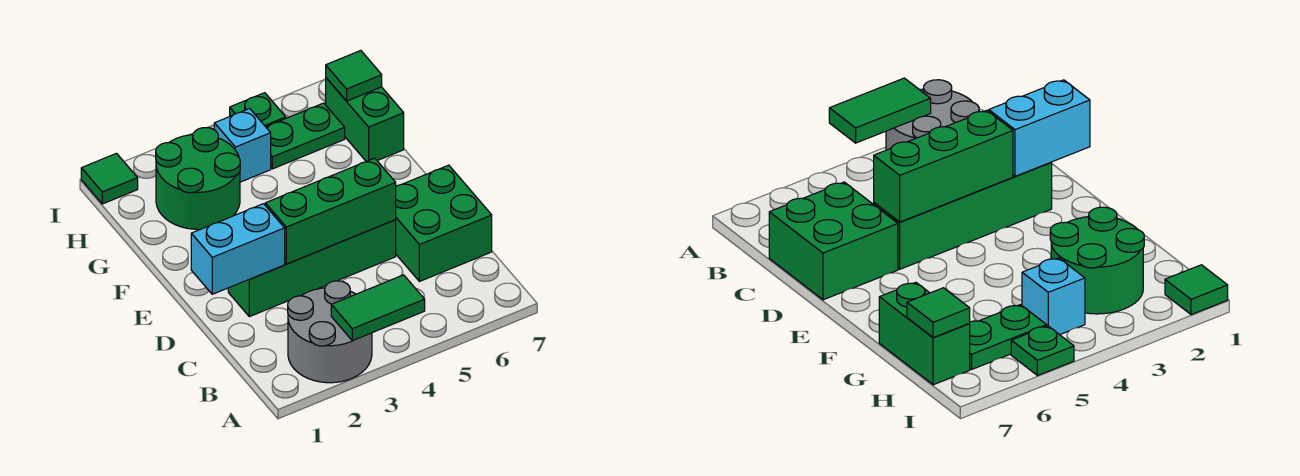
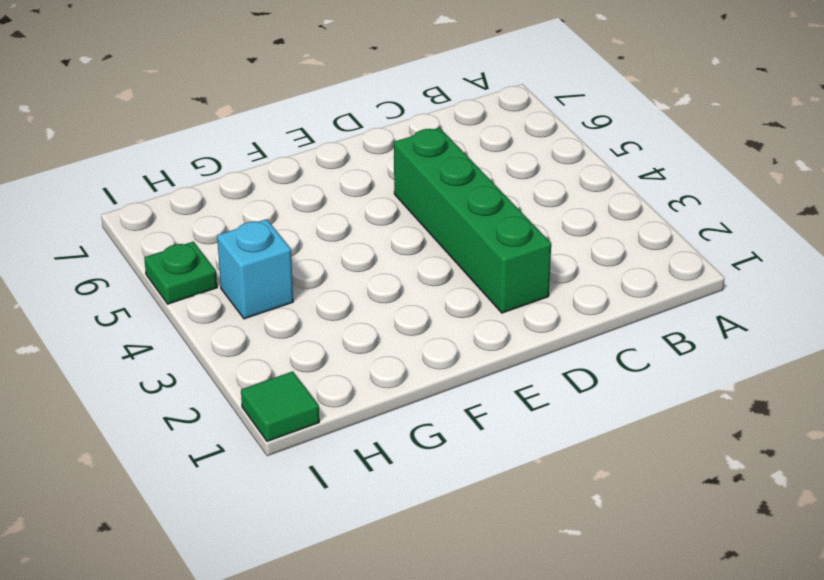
none -> grey 2x2 round brick [288,281,372,383]
none -> green 2x2 brick [395,165,492,282]
none -> green 2x2 round brick [156,128,240,229]

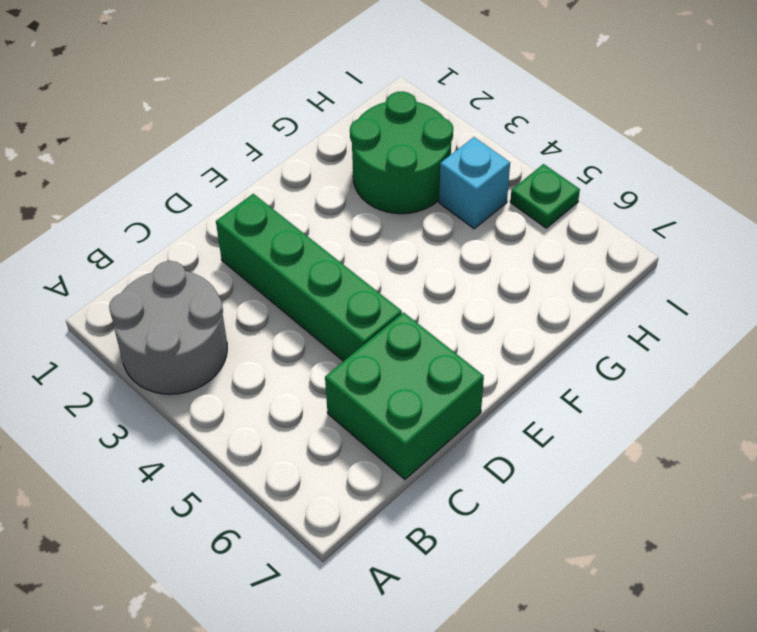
none -> green 1x2 brick [326,78,404,161]
none -> green 1x2 plate [266,103,345,169]
none -> green 1x1 tile [81,153,138,204]

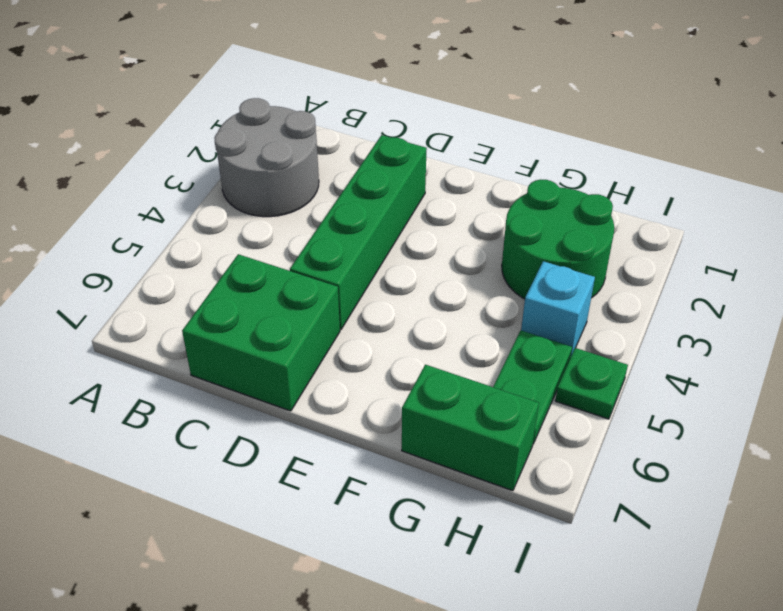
none -> green 1x1 tile [81,153,138,204]
none -> green 1x2 tile [331,275,425,341]
none -> cyan 1x2 brick [191,204,285,294]

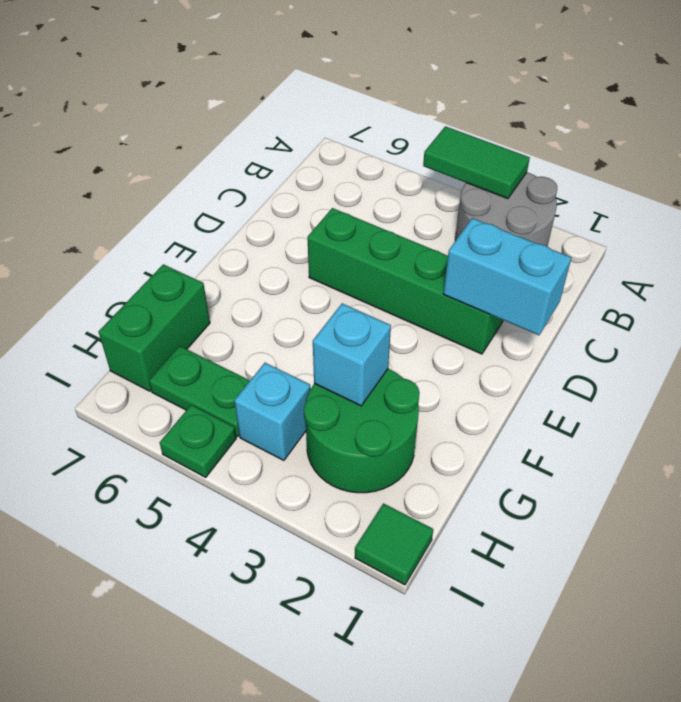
cyan 1x1 brick [313,303,391,406] -> none
none -> green 2x2 brick [395,165,492,282]
none -> green 1x3 brick [265,158,396,264]
none -> green 1x1 tile [326,51,382,101]

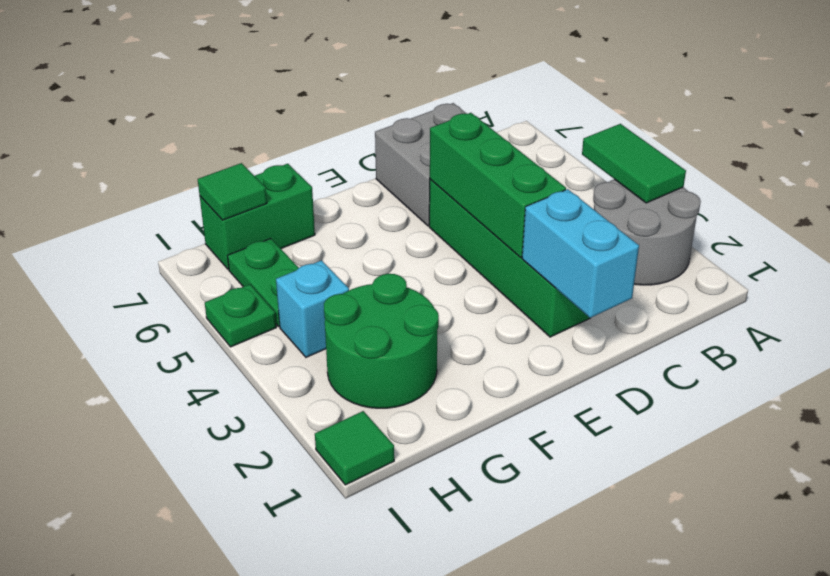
grey 2x2 brick [375,103,467,226] -> green 2x2 brick [395,165,492,282]

